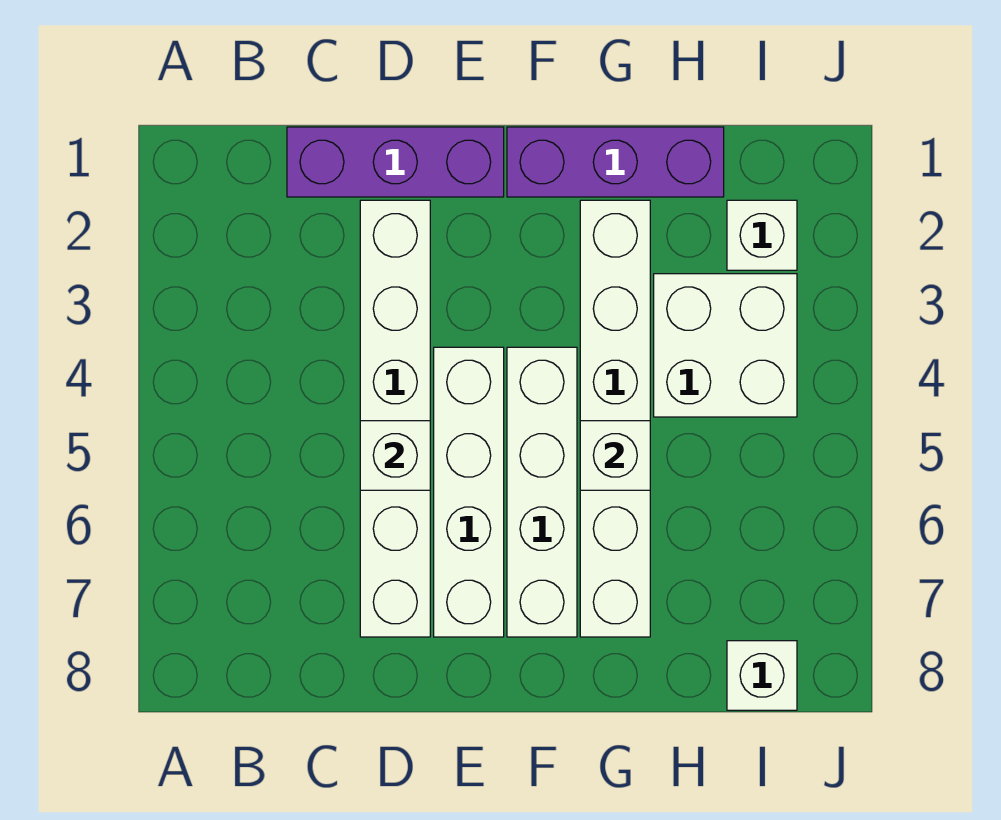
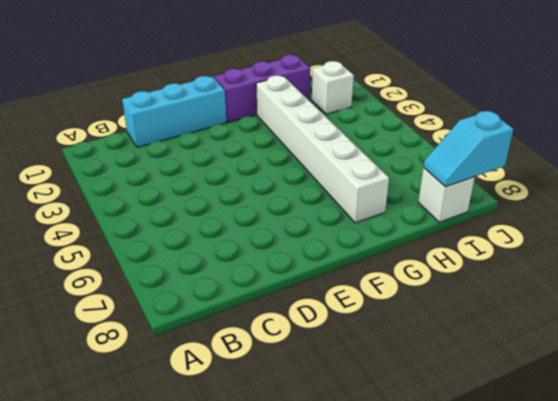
cyan 1x3 brick [122,76,226,147] -> purple 1x3 brick [287,127,504,197]
cyan 1x2 slope [423,111,513,187] -> none
none -> white 1x6 brick [360,200,430,637]
none -> white 1x4 brick [434,347,504,637]

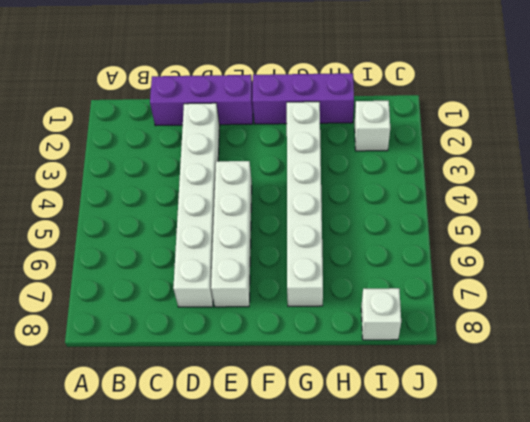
none -> white 1x4 brick [507,347,577,637]
none -> white 2x2 brick [654,274,797,417]

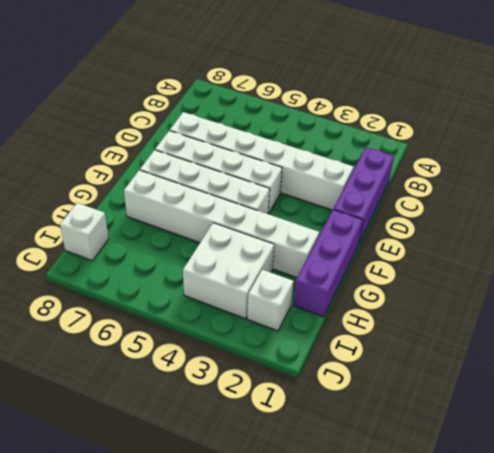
none -> white 1x1 brick [360,421,430,490]
none -> white 1x1 brick [580,421,650,490]

